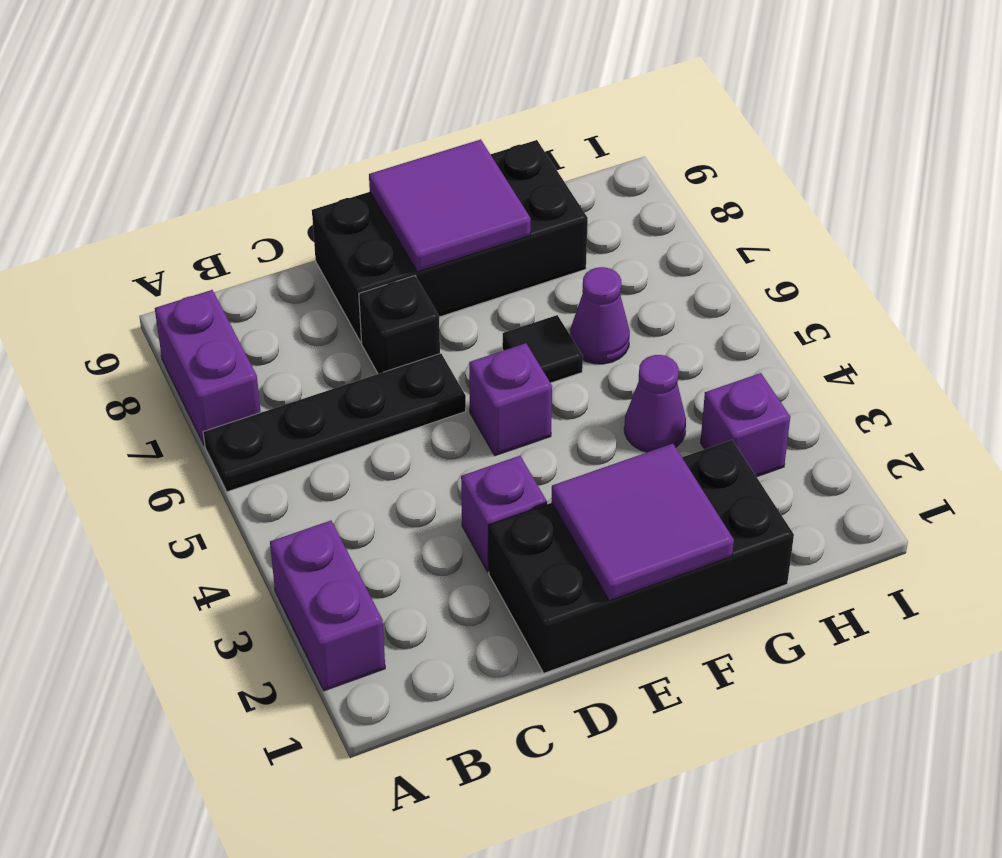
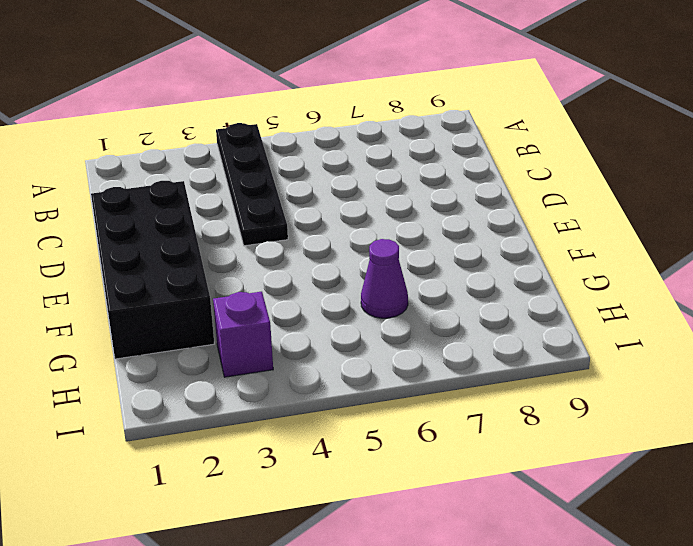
black 1x4 plate [216,123,288,246] -> black 1x4 plate moved to [203,353,466,492]
none -> purple 1x2 brick [270,521,385,691]
none -> purple 1x2 brick [155,290,261,446]
none -> purple 1x1 brick [461,456,547,572]

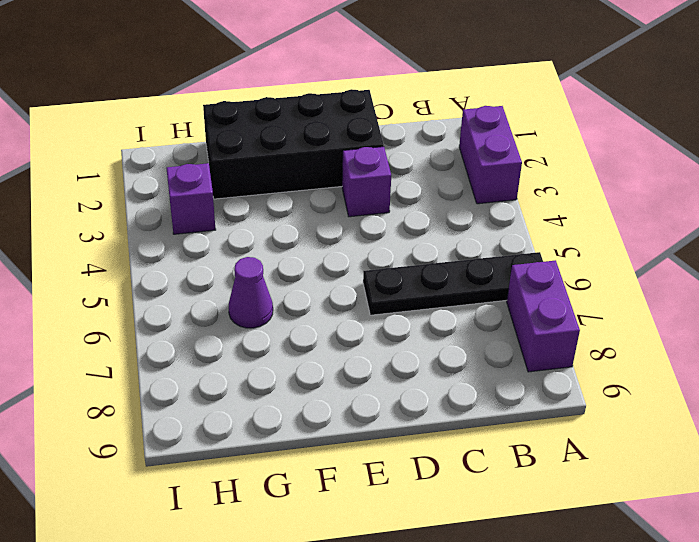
none -> black 1x1 brick [359,276,440,374]
none -> black 2x4 brick [312,140,588,342]
none -> purple 1x1 brick [469,343,552,456]

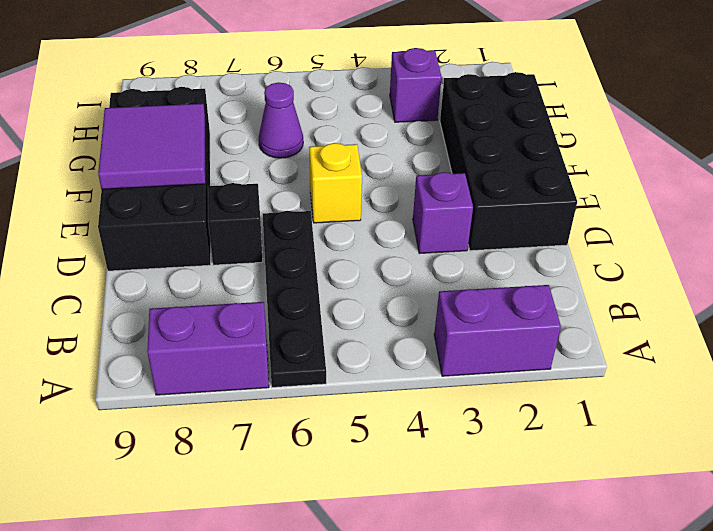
yellow 1x1 brick [309,143,362,223] -> purple 1x1 brick [469,343,552,456]
none -> black 1x1 tile [502,315,583,383]
none -> purple 1x1 cone [624,355,686,452]
none -> purple 2x2 tile [551,444,734,601]

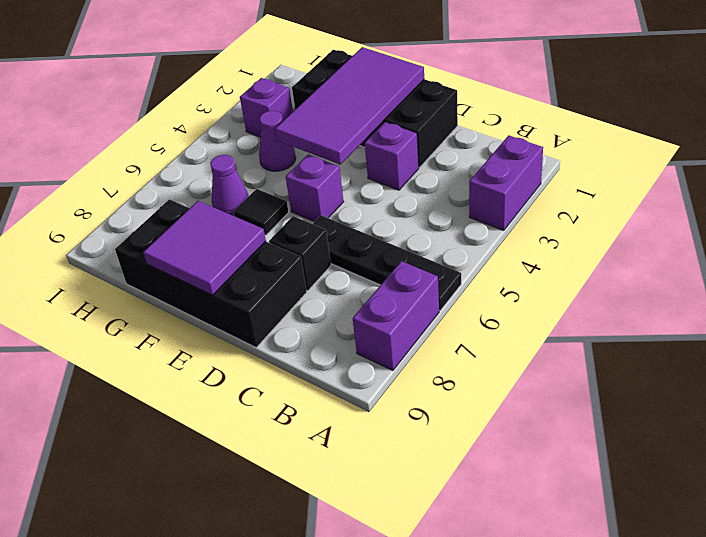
purple 2x4 tile [275,47,424,164] -> purple 2x2 tile [551,444,734,601]

